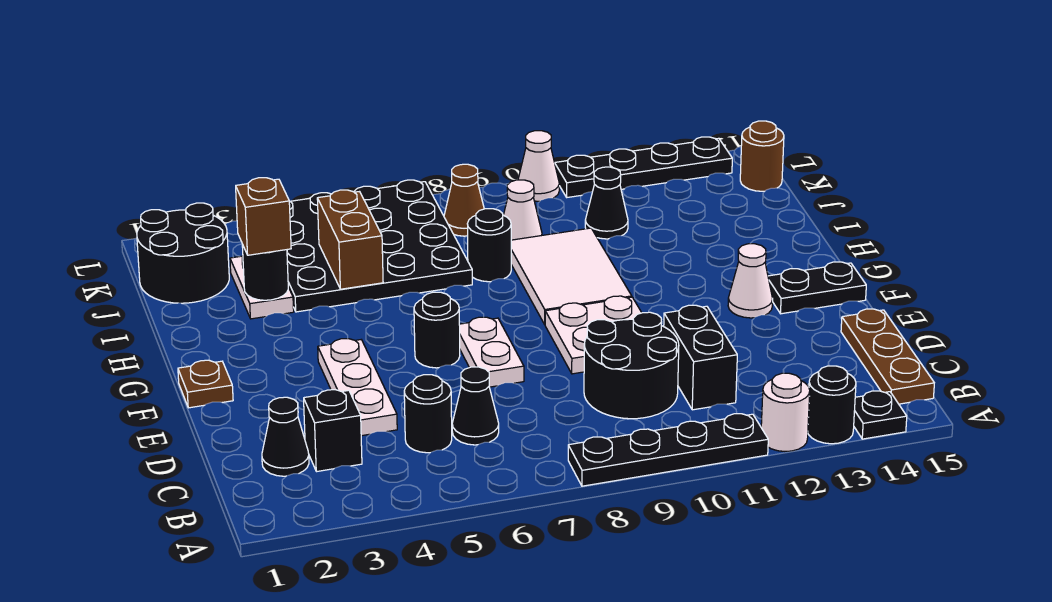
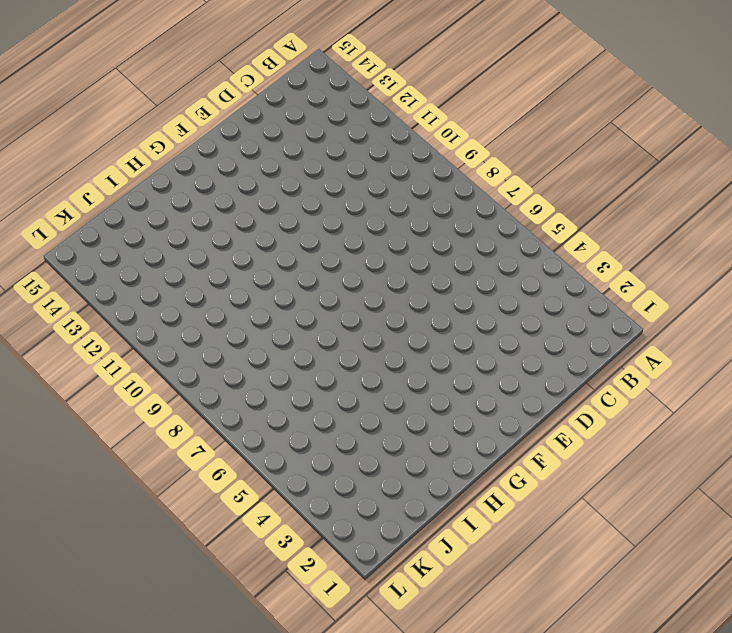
none -> black 1x4 plate [568,414,768,486]
none -> white 1x1 round brick [761,373,810,451]
none -> black 1x1 round brick [808,366,856,444]
none -> black 1x1 plate [854,391,907,439]

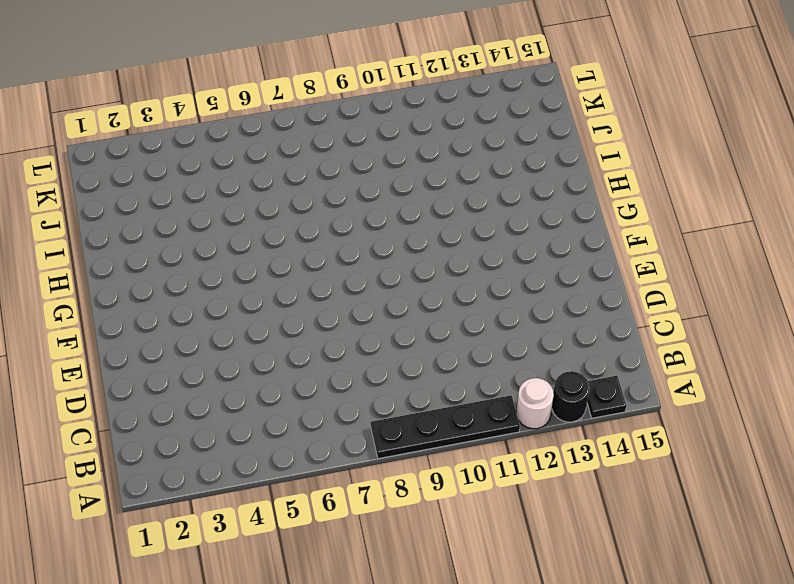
none -> brown 1x3 plate [841,309,934,404]
none -> black 1x1 cone [262,397,309,476]
none -> black 1x1 brick [304,390,362,472]
none -> black 1x1 round brick [404,375,452,453]

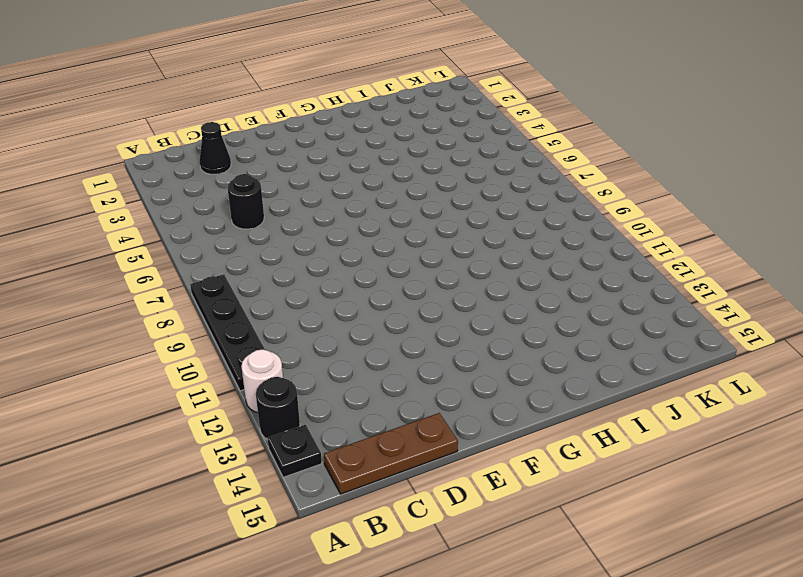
none -> black 1x1 brick [304,390,362,472]
none -> black 1x1 cone [452,367,499,445]
none -> black 2x2 round brick [584,312,679,419]
none -> black 1x2 brick [664,305,737,410]

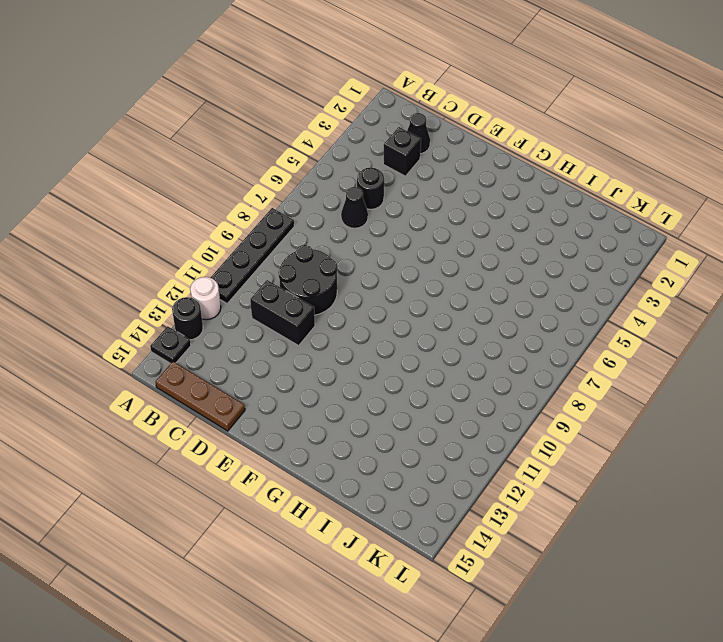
none -> white 1x3 plate [318,339,397,436]
none -> white 1x2 plate [459,317,524,387]
none -> white 2x2 plate [545,296,642,374]
none -> brown 1x1 plate [178,360,233,408]

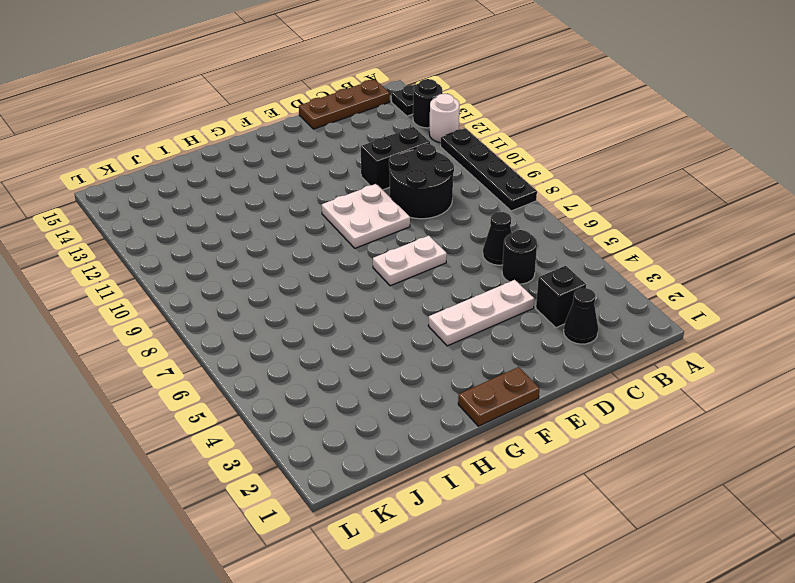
brown 1x2 plate [458,367,540,426] -> brown 1x1 plate [178,360,233,408]
none -> black 1x1 round brick [414,292,460,368]
none -> white 1x1 cone [728,244,773,318]
none -> black 1x2 plate [768,262,866,314]
none -> white 2x3 tile [511,228,632,324]

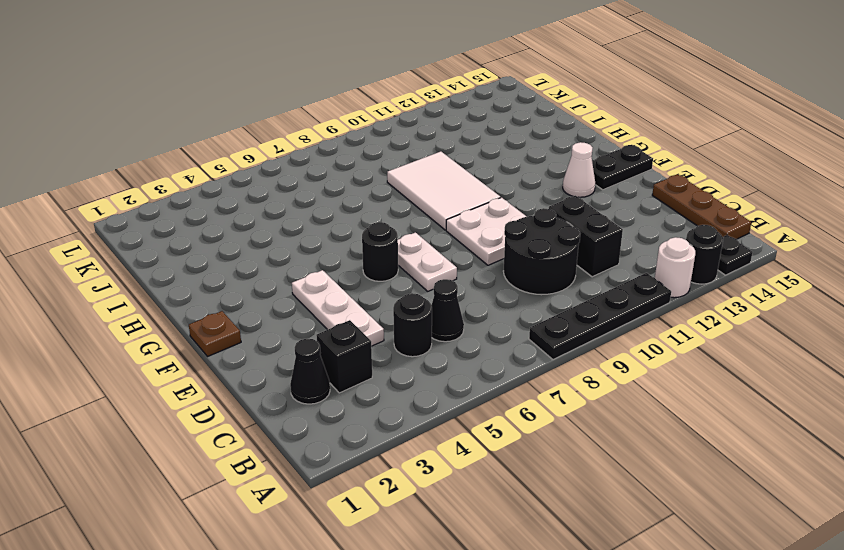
none -> white 1x2 plate [230,256,294,319]
none -> black 4x4 plate [287,180,472,312]
none -> black 1x1 round brick [467,209,511,282]
none -> black 2x2 round brick [137,203,229,303]

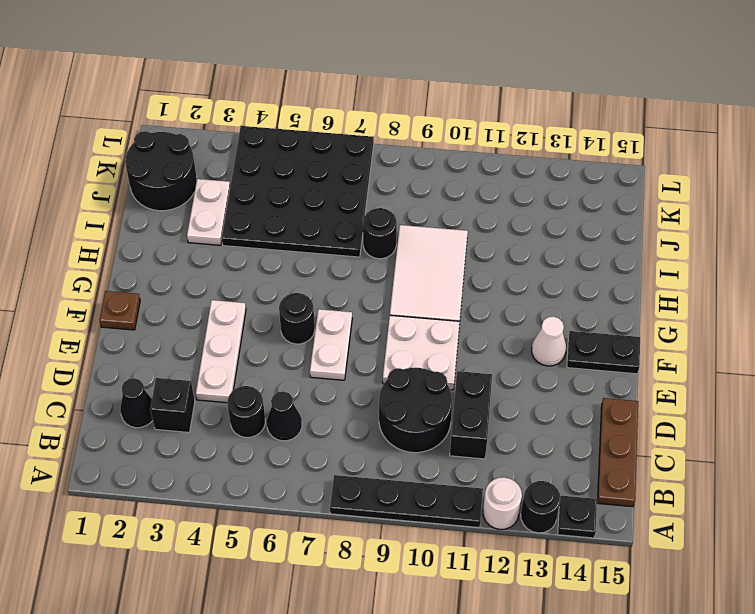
none -> white 1x1 cone [504,180,542,240]
none -> black 1x1 cone [585,167,628,239]
none -> brown 1x1 cone [444,164,484,236]
none -> brown 1x1 round brick [740,121,784,191]

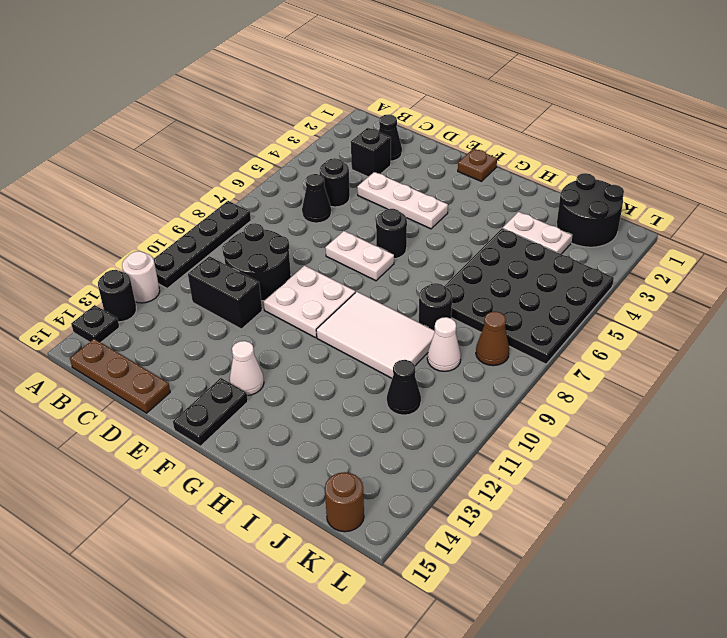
none -> white 1x1 cone [518,131,559,201]
none -> black 1x4 plate [555,137,732,197]
none -> black 1x1 round brick [242,244,288,300]
none -> brown 1x2 brick [317,190,383,289]

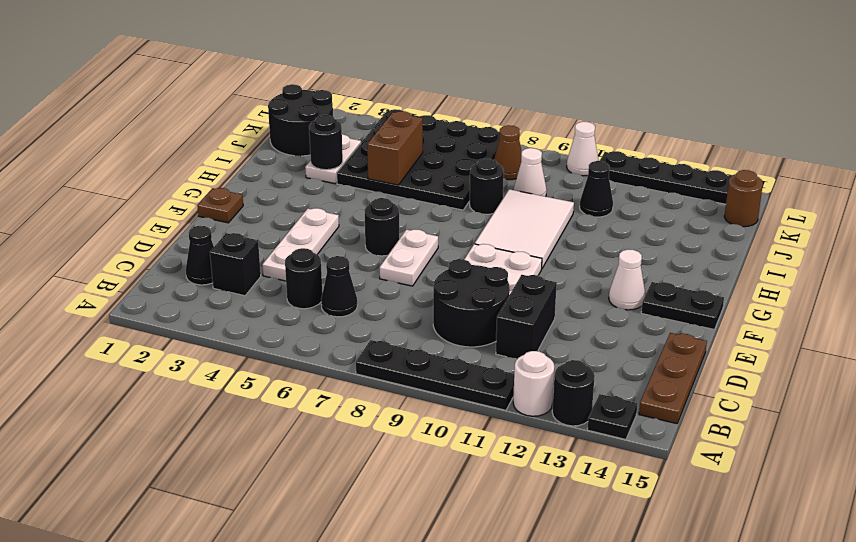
none -> brown 1x1 brick [236,178,291,255]

